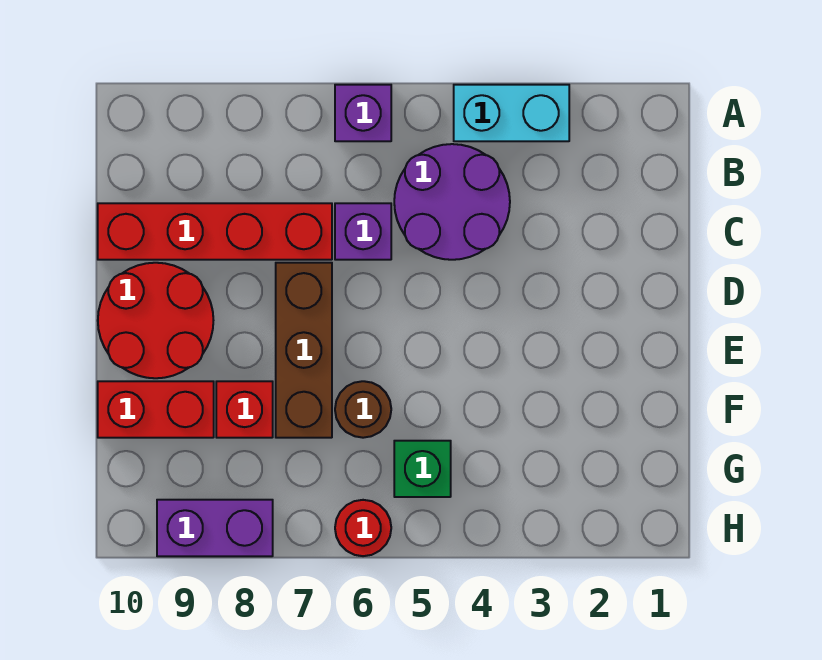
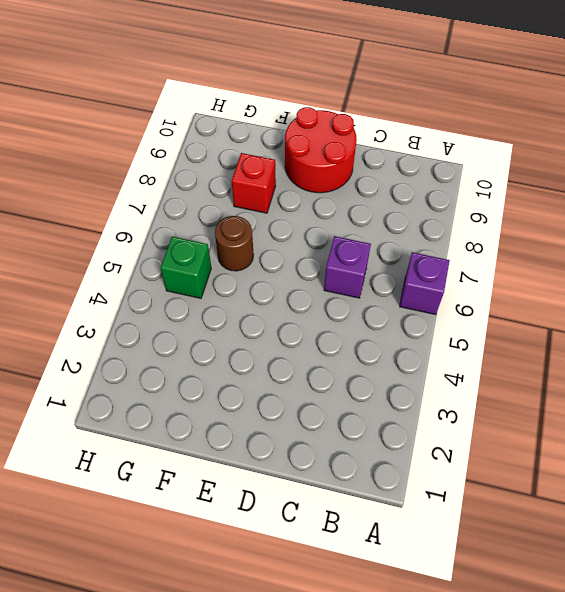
none -> cyan 1x2 brick [454,85,569,141]
none -> purple 2x2 round brick [394,144,510,260]
none -> red 1x4 brick [98,203,332,260]

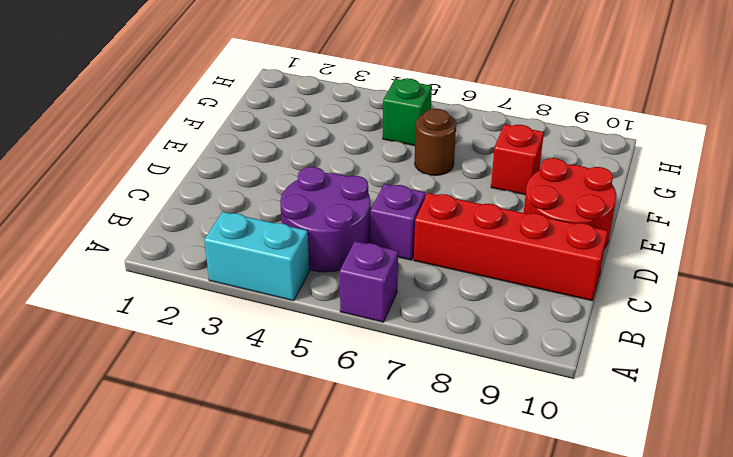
none -> brown 1x3 brick [276,263,332,438]
none -> red 1x2 brick [98,381,214,438]
none -> red 1x1 round brick [335,500,391,556]

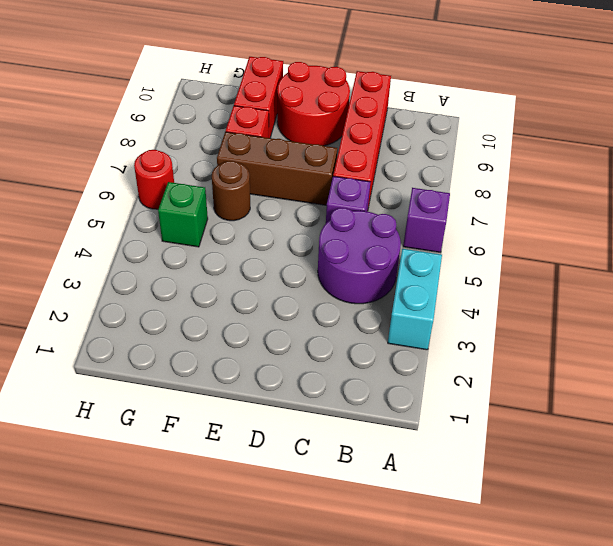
none -> purple 1x2 brick [157,500,273,556]

